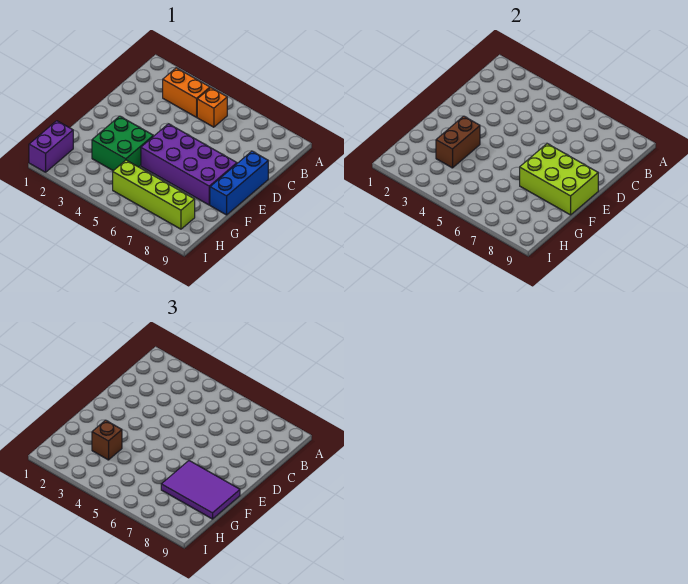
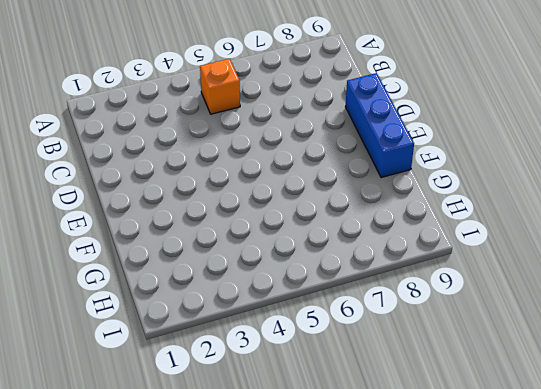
none -> orange 1x2 brick [163,68,210,117]
none -> purple 2x4 brick [141,124,237,205]

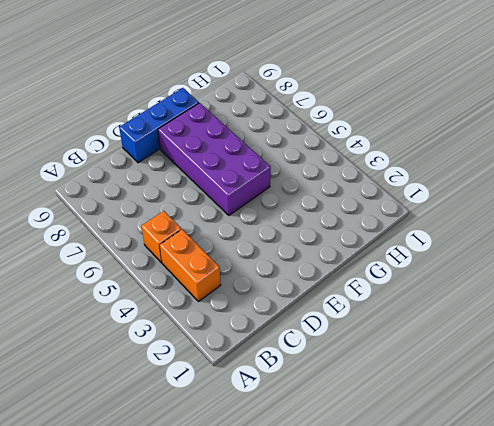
none -> green 2x2 brick [92,116,153,171]
none -> purple 1x2 brick [29,121,73,172]

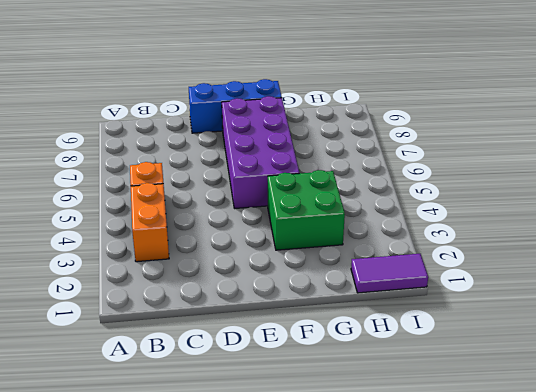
purple 1x2 tile [351,254,428,293] -> purple 1x2 brick [29,121,73,172]
none -> lime 1x4 brick [113,160,195,229]
none -> lime 2x3 brick [520,144,598,215]

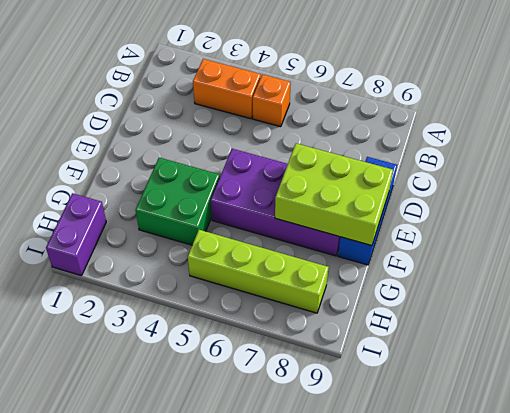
none -> brown 1x2 brick [436,116,480,168]
none -> purple 2x3 tile [161,461,240,519]

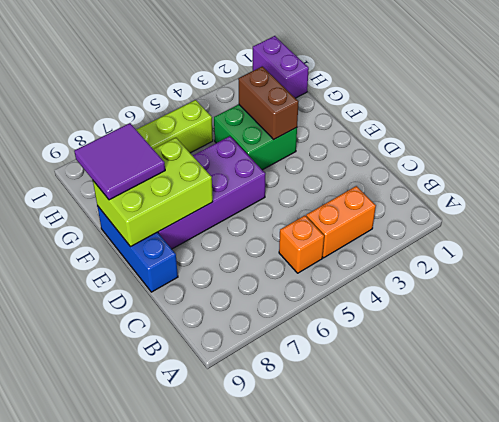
purple 2x2 tile [74,123,165,200] -> purple 2x3 tile [161,461,240,519]
none -> brown 1x1 brick [92,420,122,460]

